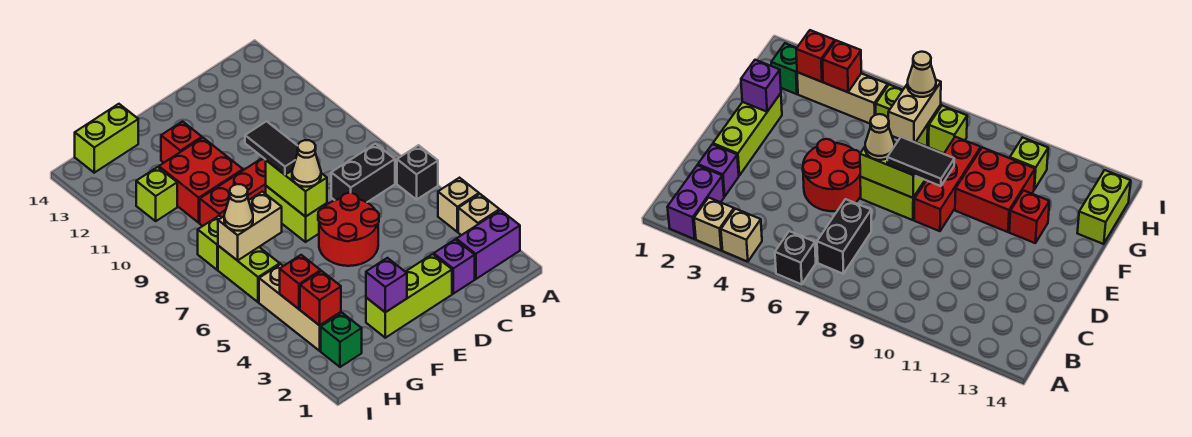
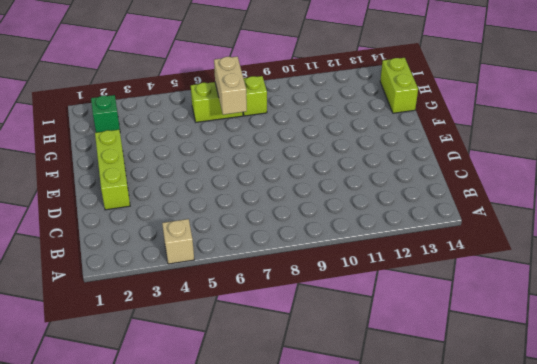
none -> purple 1x2 brick [456,210,520,279]
none -> tan 1x1 brick [458,194,500,235]
none -> black 1x1 brick [397,145,438,200]

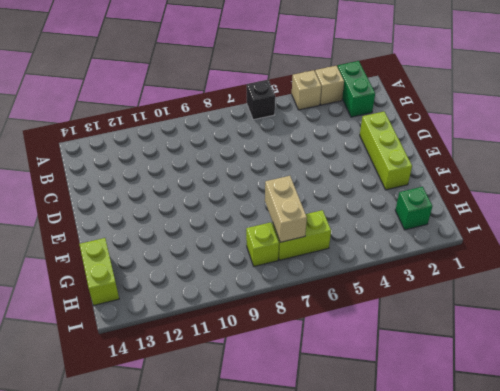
green 1x2 brick [338,61,375,117] -> purple 1x2 brick [456,210,520,279]
none -> black 1x2 brick [331,144,395,202]
none -> purple 1x1 brick [434,239,475,294]
none -> red 2x2 round brick [318,193,379,266]

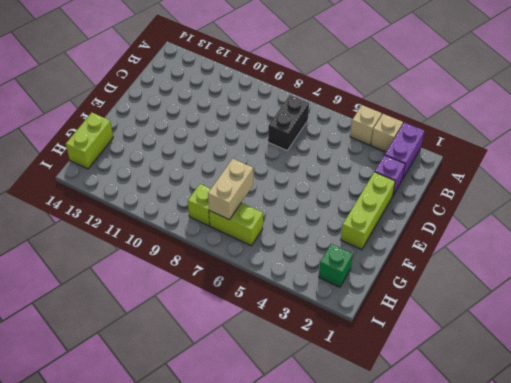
none -> black 1x1 brick [397,145,438,200]
none -> red 2x2 round brick [318,193,379,266]
none -> lime 1x2 brick [266,186,327,242]

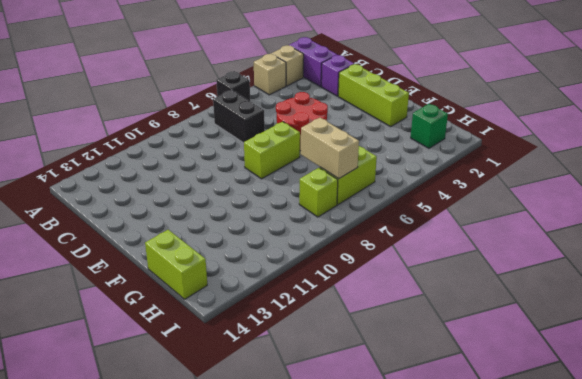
none -> red 1x3 brick [200,158,266,226]
none -> red 2x2 brick [159,138,243,223]
none -> red 1x1 brick [161,122,202,163]

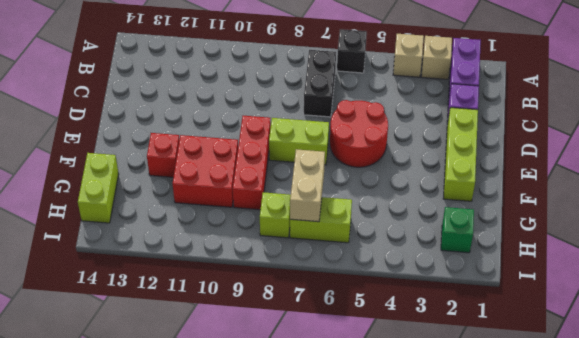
none -> tan 1x3 brick [259,264,341,351]
none -> lime 1x1 brick [136,167,177,221]
none -> lime 1x2 brick [266,160,327,217]

